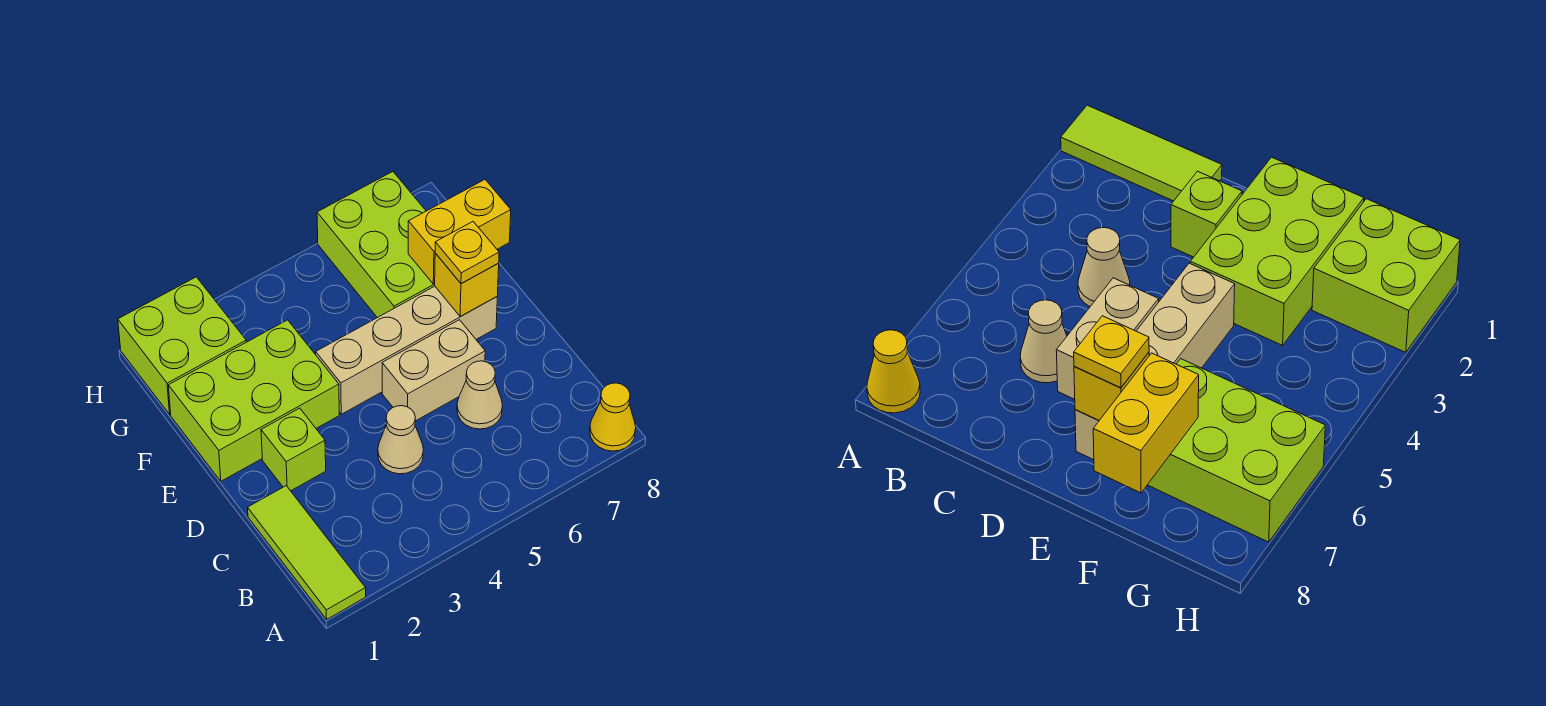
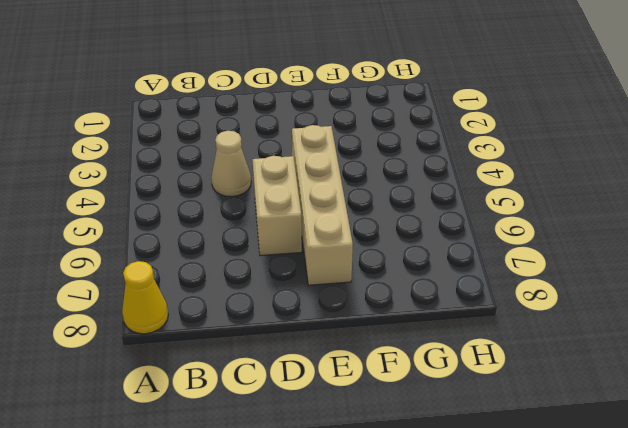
none -> lime 1x3 tile [248,486,366,619]
none -> tan 1x1 cone [457,361,502,429]
none -> lime 1x1 brick [261,408,326,491]

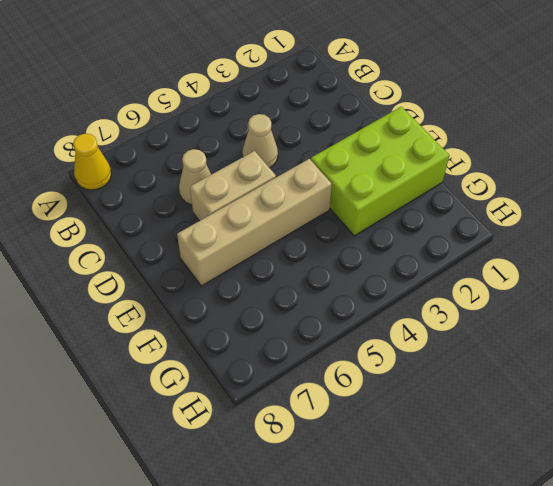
none -> lime 1x3 tile [248,486,366,619]
none -> lime 1x1 brick [261,408,326,491]
none -> lime 2x3 brick [317,172,435,318]

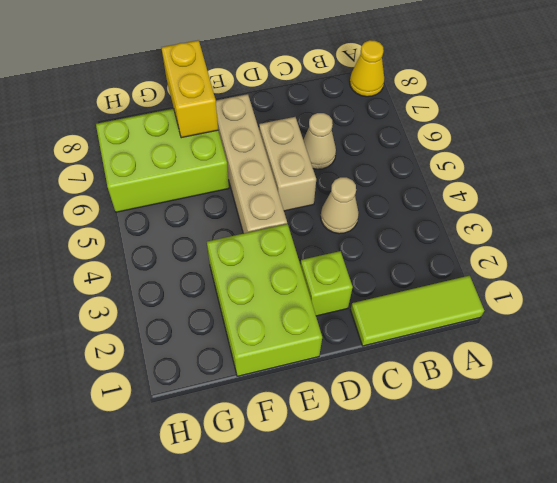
none -> lime 2x2 brick [118,277,246,414]
none -> yellow 1x1 brick [435,253,499,317]
none -> yellow 1x1 plate [435,222,499,284]

